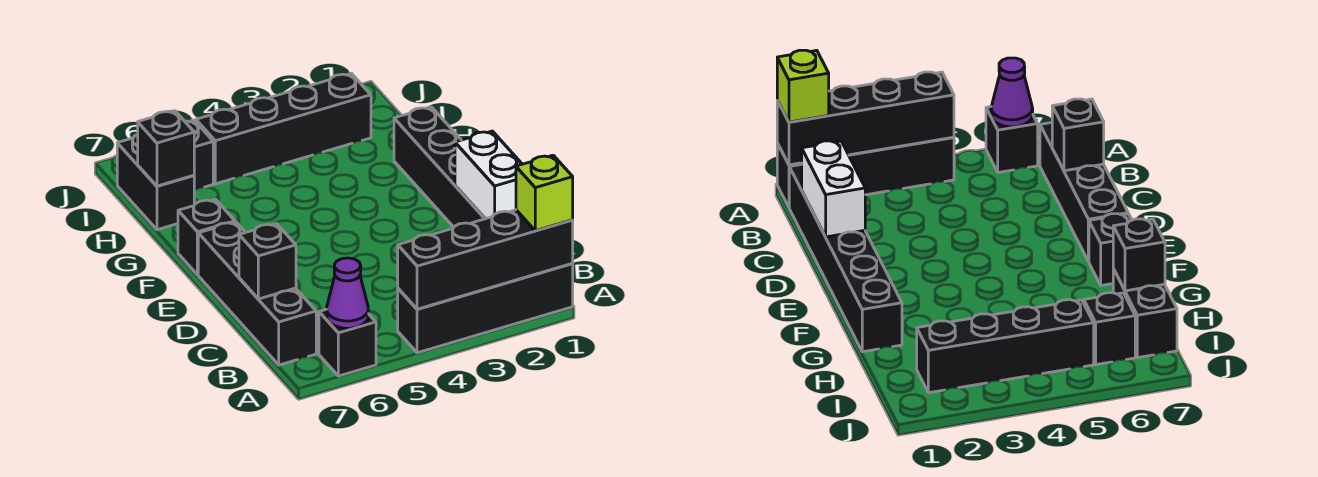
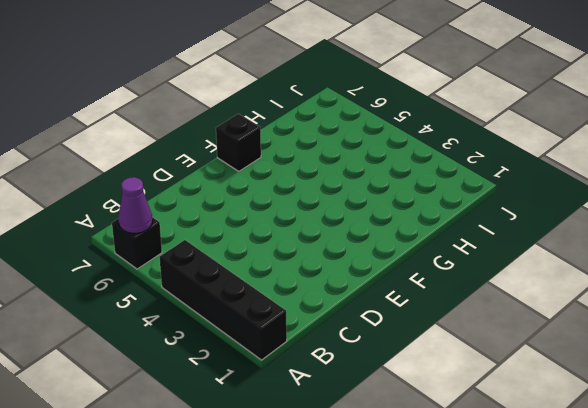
none -> black 1x6 brick [394,107,485,227]
none -> black 1x4 brick [198,222,316,365]
none -> black 1x2 brick [117,134,194,230]

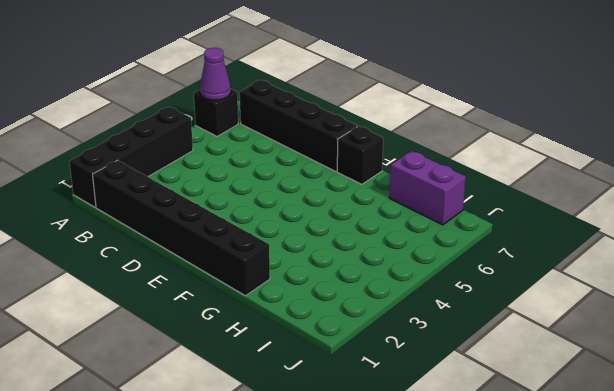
purple 1x2 brick [389,151,466,225] -> black 1x2 brick [117,134,194,230]
none -> black 1x4 brick [196,73,371,184]
none -> black 1x1 brick [185,120,213,190]
none -> black 1x4 brick [398,210,573,309]

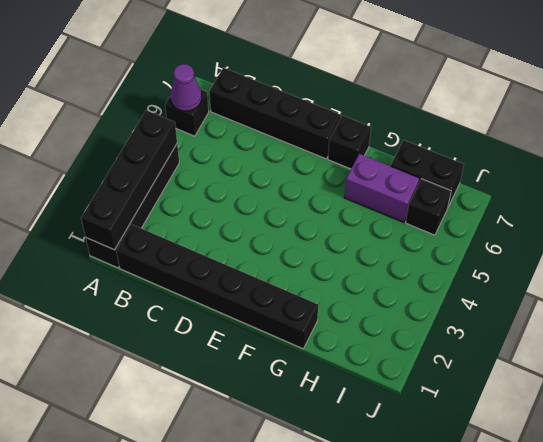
purple 1x2 brick [344,154,420,222] -> none
none -> black 1x4 brick [196,73,371,184]
none -> white 1x2 brick [455,131,522,219]
none -> black 1x1 brick [239,224,296,299]

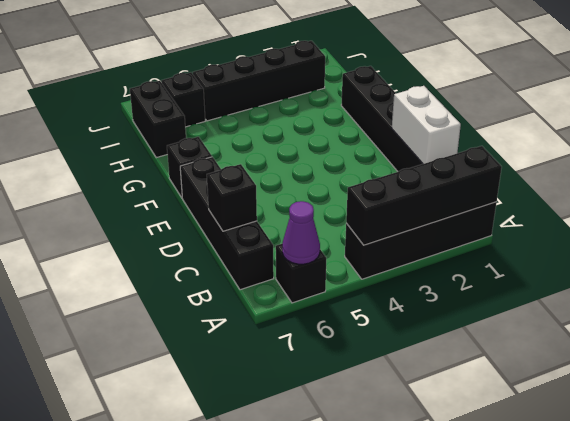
none -> black 1x1 brick [138,111,194,186]
none -> lime 1x1 brick [516,155,573,231]

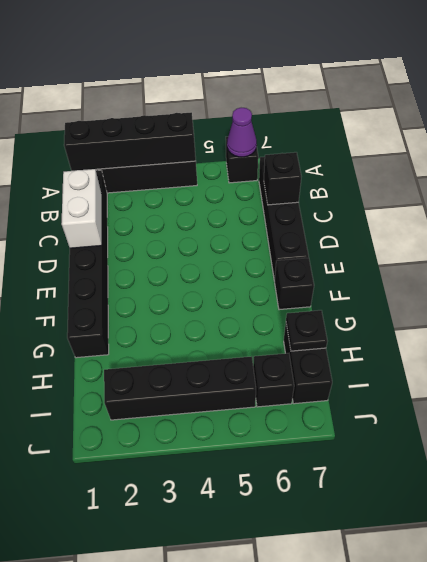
black 1x1 plate [286,310,327,351] -> black 1x1 brick [138,111,194,186]
none -> lime 1x1 brick [516,155,573,231]

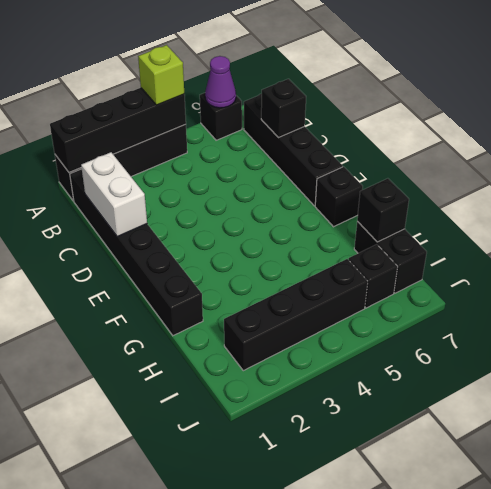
lime 1x1 brick [138,45,184,105] -> lime 1x1 brick moved to [516,155,573,231]

